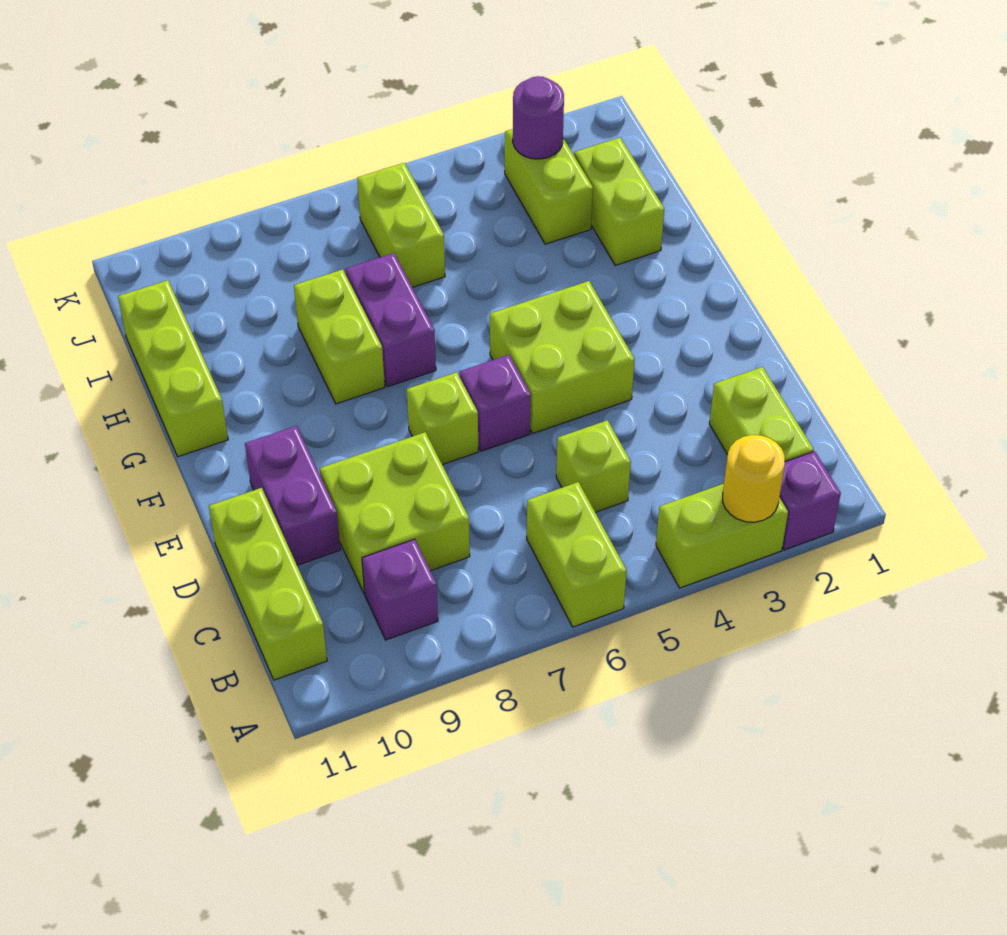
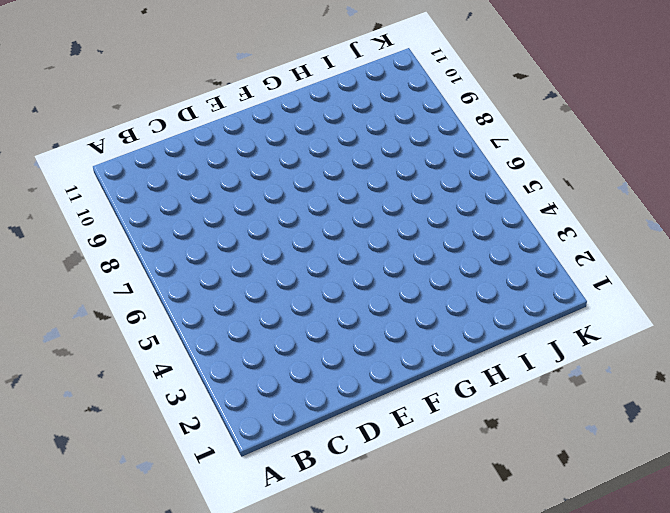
none -> purple 1x1 brick [779,451,841,550]
none -> lime 1x2 brick [656,484,788,588]
none -> lime 1x2 brick [527,482,627,627]

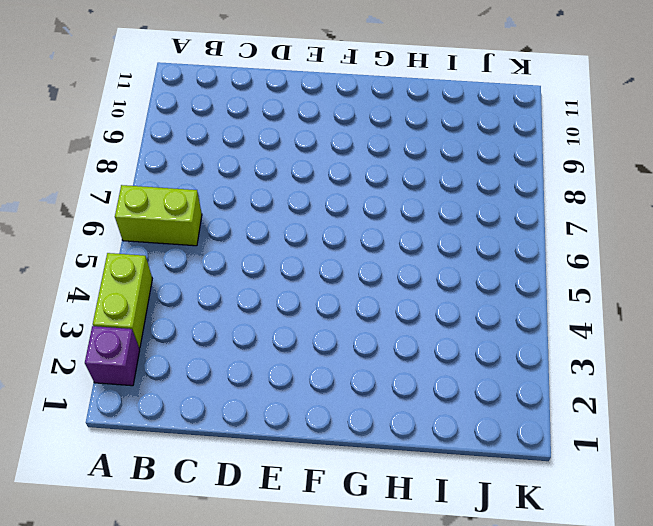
none -> lime 1x2 brick [709,367,814,462]
none -> purple 1x1 brick [362,539,438,640]
none -> lime 1x3 brick [209,488,327,680]

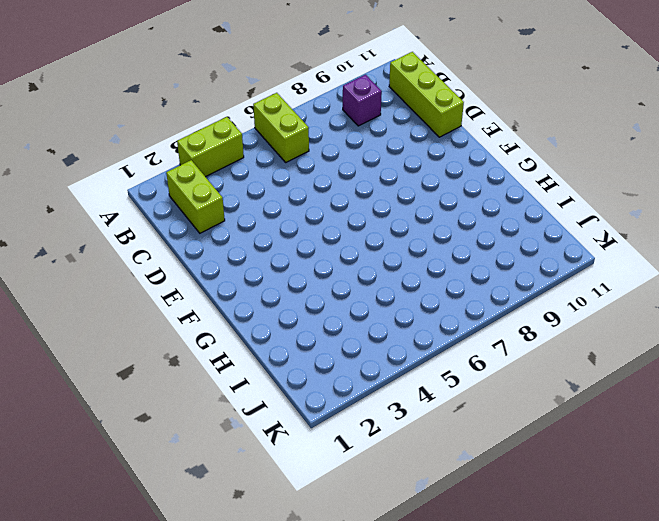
none -> purple 1x1 brick [779,451,841,550]
none -> lime 1x1 brick [556,420,631,512]
none -> lime 2x2 brick [320,432,470,594]

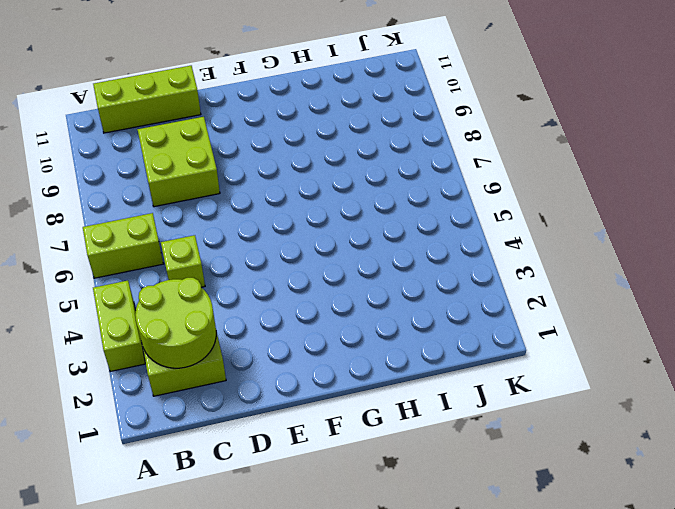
lime 2x2 round brick [135,278,216,368] -> none
none -> purple 1x1 brick [779,451,841,550]
none -> purple 1x1 brick [362,539,438,640]
none -> purple 1x2 brick [245,426,341,565]

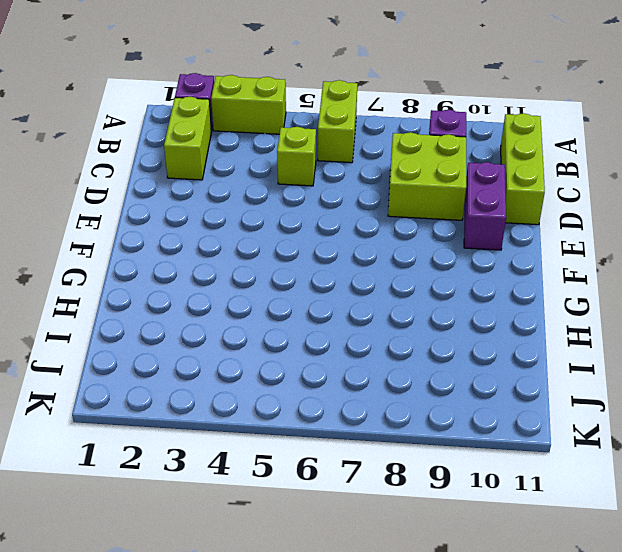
none -> lime 2x2 brick [490,281,635,433]
none -> purple 1x1 brick [460,355,531,451]
none -> lime 1x1 brick [407,372,478,465]

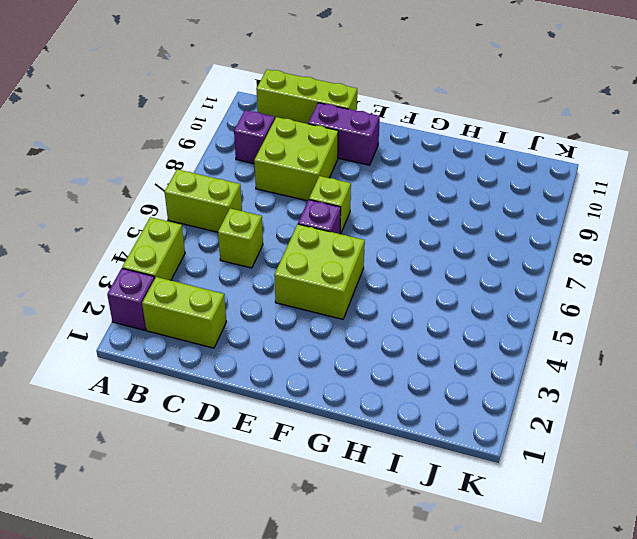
none -> purple 1x2 brick [346,253,436,387]
none -> lime 1x2 brick [294,269,385,404]
none -> lime 1x3 brick [118,280,228,457]

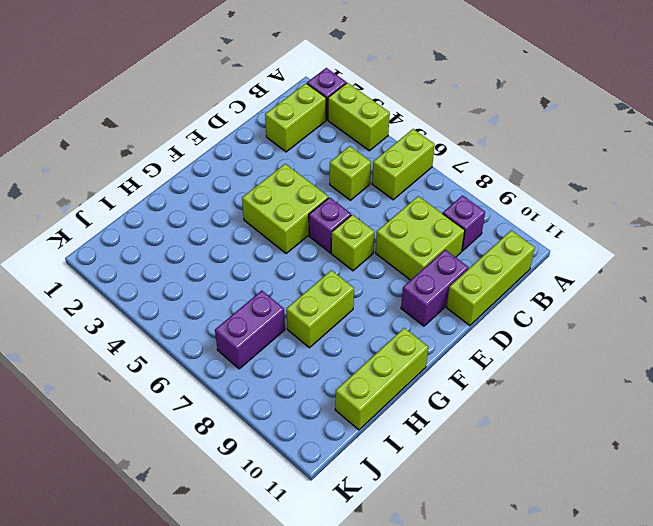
purple 1x2 brick [215,291,285,369] -> purple 1x2 brick moved to [346,253,436,387]
none -> lime 1x2 brick [574,138,664,265]
none -> lime 1x2 brick [505,129,593,244]
none -> lime 1x2 brick [357,163,445,287]

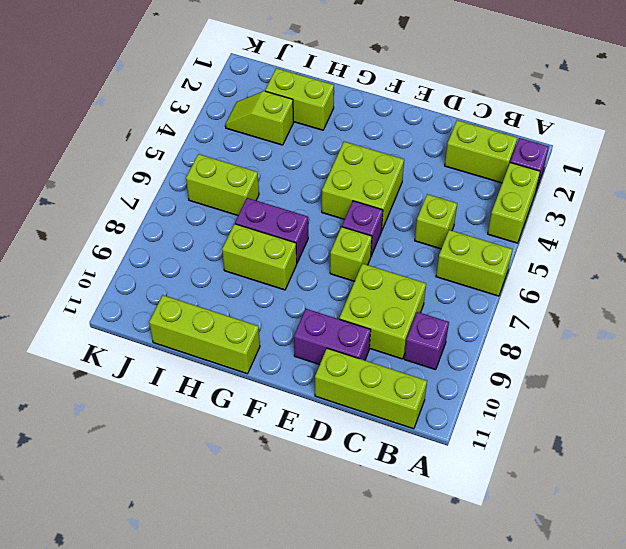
lime 1x2 slope [225,91,293,145] -> lime 1x2 brick [505,129,593,244]
none -> yellow 1x1 round brick [723,435,785,522]
none -> purple 1x1 round brick [513,76,564,159]

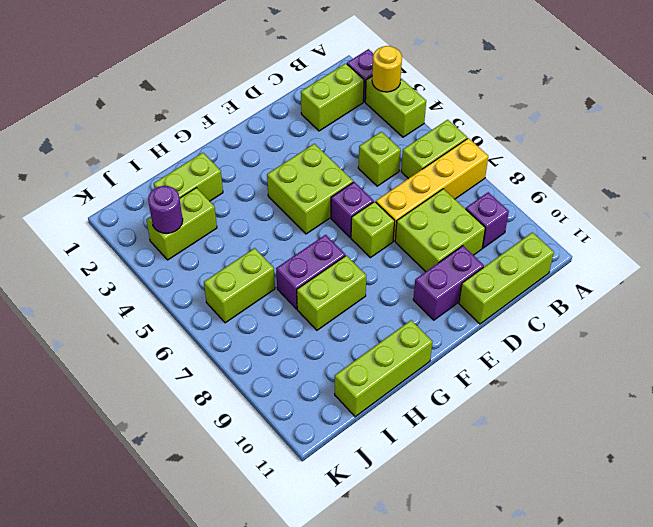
yellow 1x4 brick [376,138,488,241] -> none

